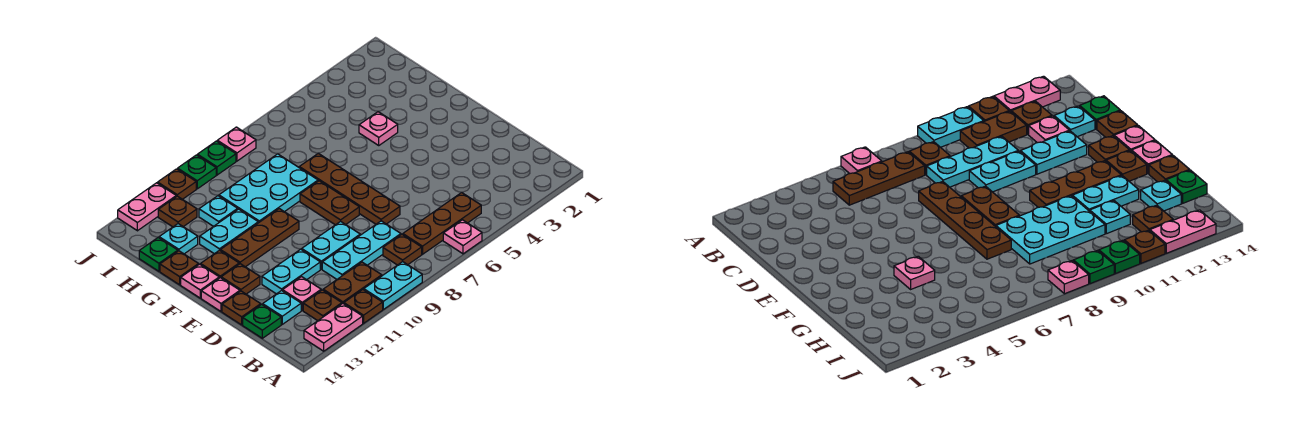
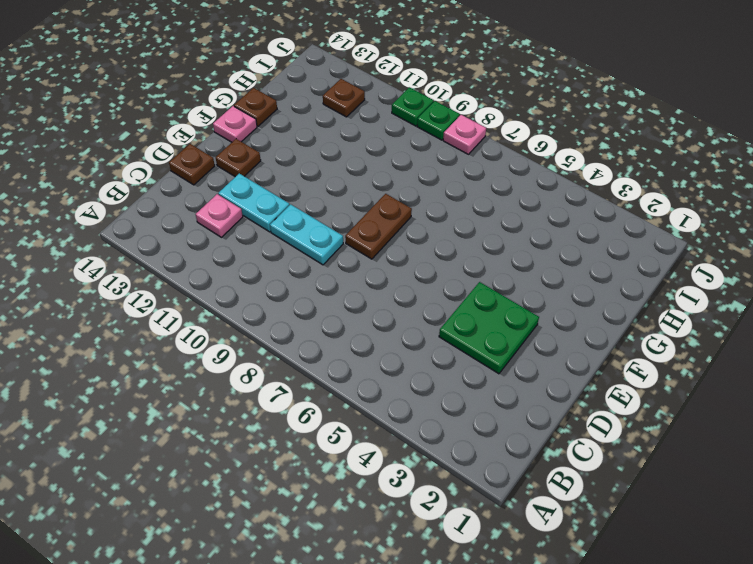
green 2x2 plate [439,282,539,374] -> none
none -> pink 1x1 plate [443,220,482,254]
none -> cyan 1x2 plate [364,262,422,309]
none -> brown 1x1 plate [344,290,383,323]
none -> pink 1x2 plate [304,304,363,351]

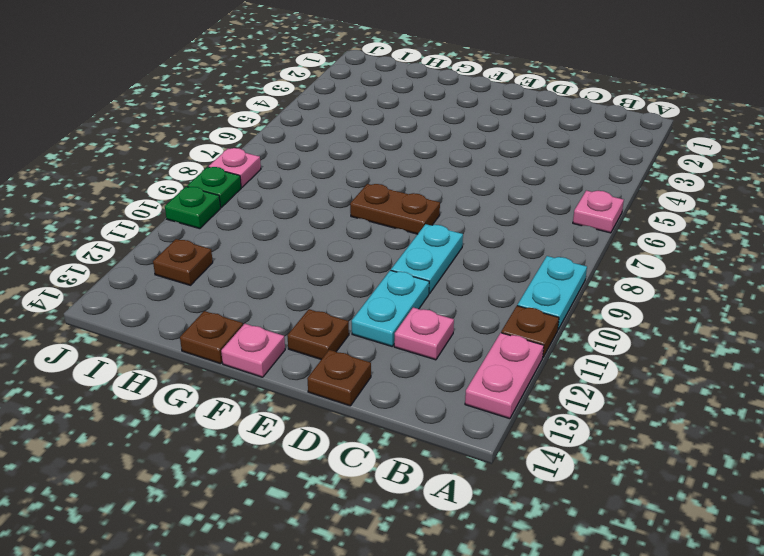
none -> brown 1x3 plate [403,193,481,254]
none -> brown 1x1 plate [383,234,422,265]
none -> brown 1x2 plate [323,262,382,304]
none -> brown 1x1 plate [303,290,342,321]

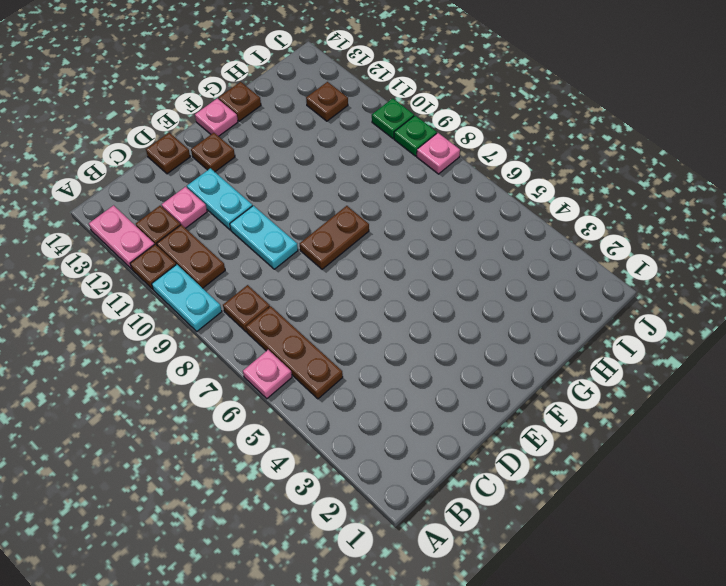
none -> cyan 1x3 plate [322,221,401,279]
none -> cyan 1x1 plate [263,290,301,324]
none -> green 1x1 plate [243,304,281,338]
none -> brown 1x4 plate [299,153,400,224]

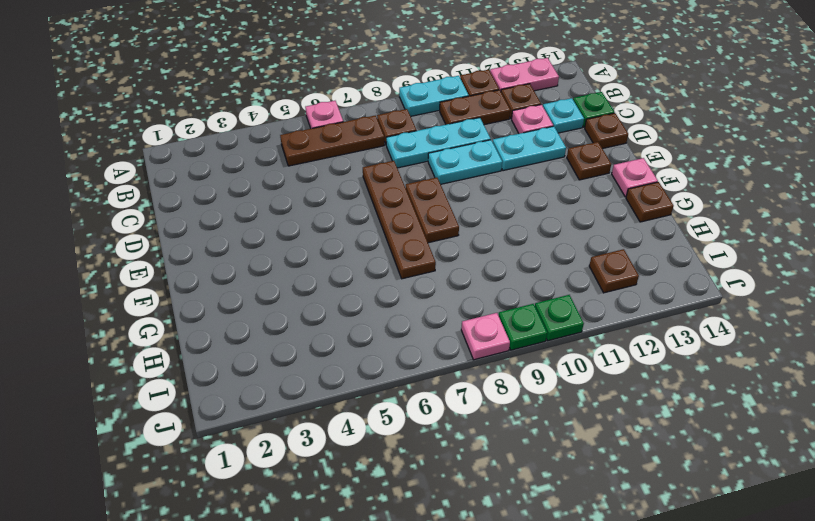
none -> pink 1x1 plate [201,278,240,311]
none -> brown 1x3 plate [220,209,299,267]
none -> brown 1x1 plate [201,250,239,278]
none -> pink 1x1 plate [359,112,398,145]

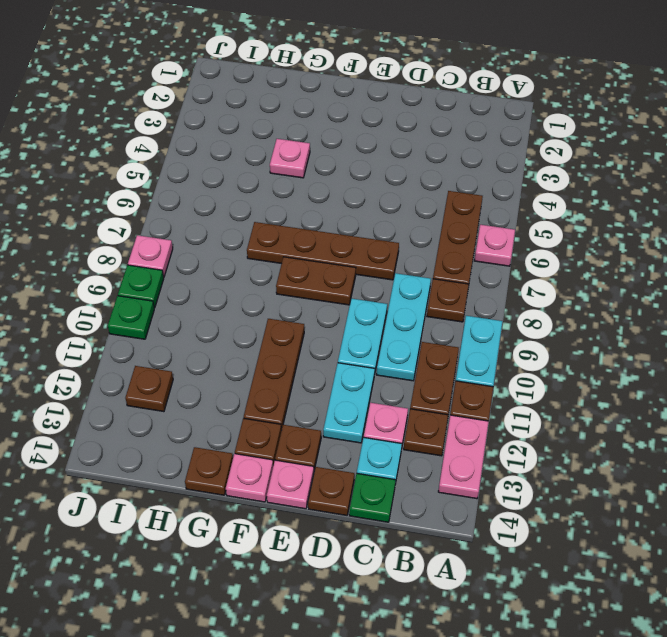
none -> cyan 2x3 plate [219,154,318,223]
none -> cyan 1x2 plate [200,209,258,254]
none -> cyan 1x1 plate [199,196,238,226]
none -> cyan 1x1 plate [159,224,198,254]

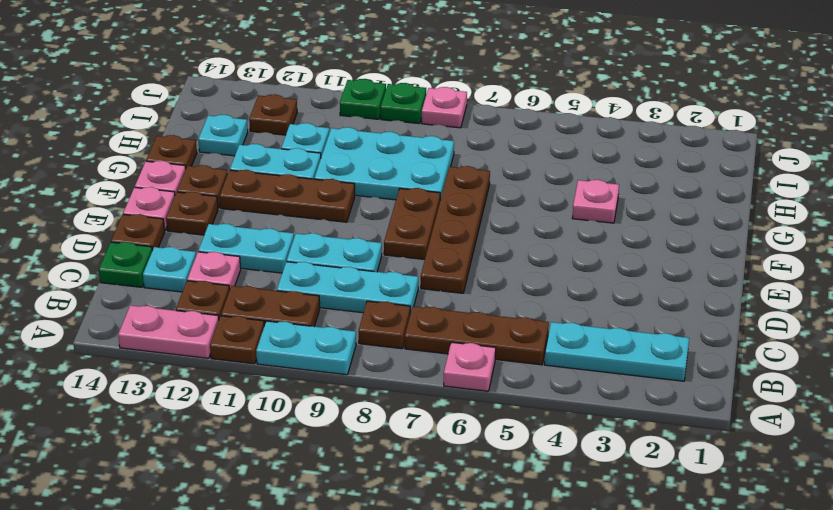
cyan 1x3 plate [545,322,689,381] -> none
none -> green 1x1 plate [139,238,178,271]
none -> brown 1x1 plate [158,169,196,199]
none -> pink 1x2 plate [118,183,176,231]

